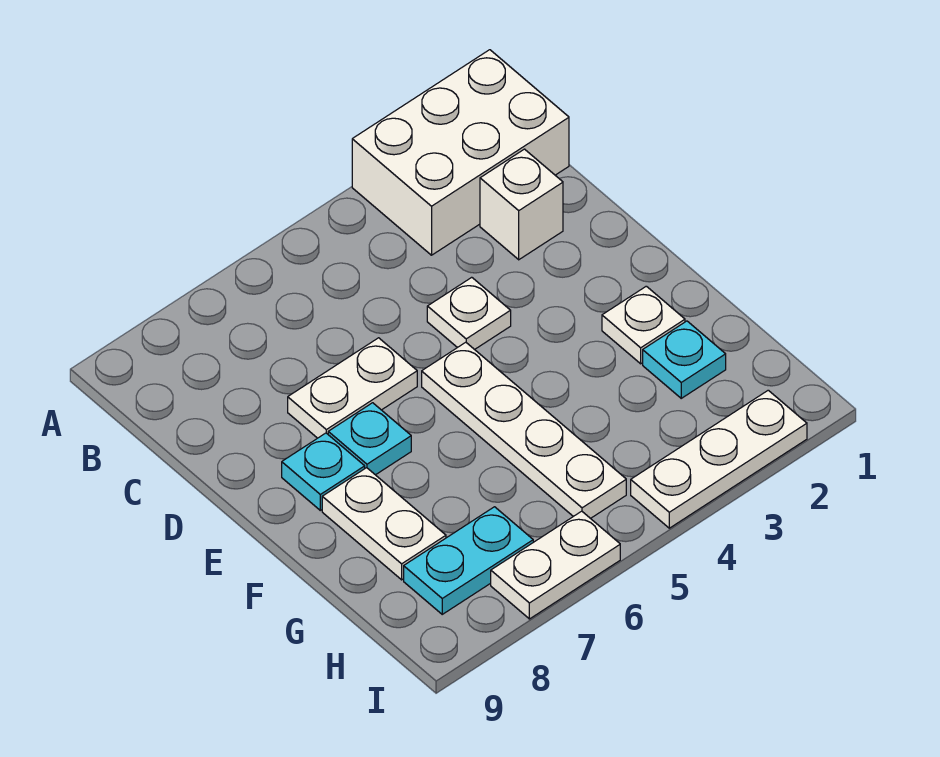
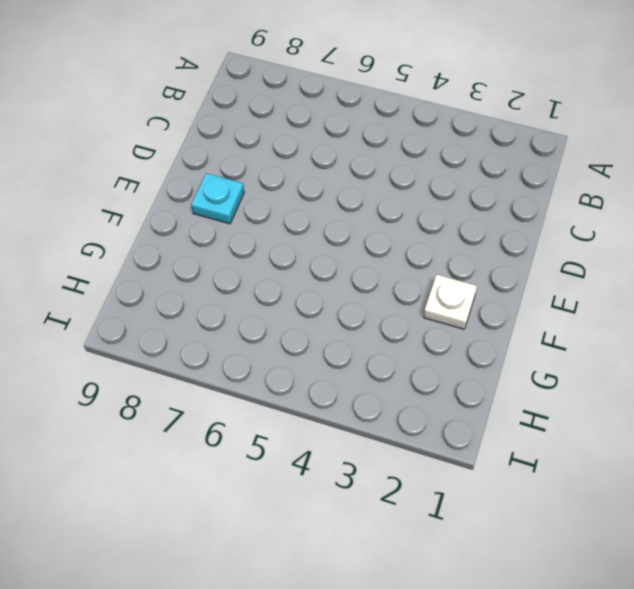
none -> white 2x3 brick [352,50,569,255]
none -> white 1x1 brick [480,149,563,260]
none -> white 1x1 plate [427,277,511,350]

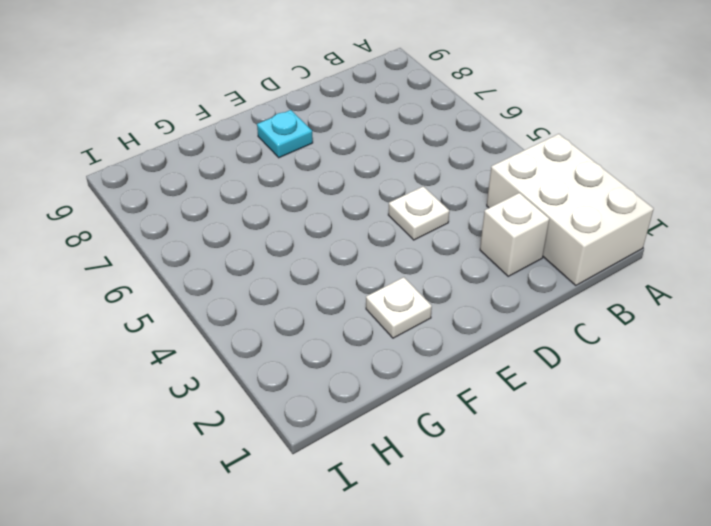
none -> white 1x2 plate [288,338,417,438]
none -> white 1x4 plate [422,342,626,519]
none -> cyan 1x1 plate [328,403,411,475]

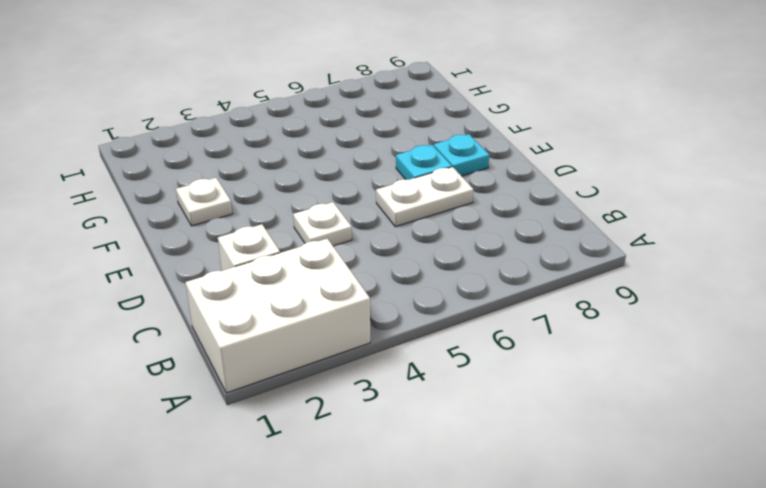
none -> white 1x4 plate [422,342,626,519]
none -> white 1x2 plate [322,468,446,580]
none -> cyan 1x1 plate [643,321,726,398]

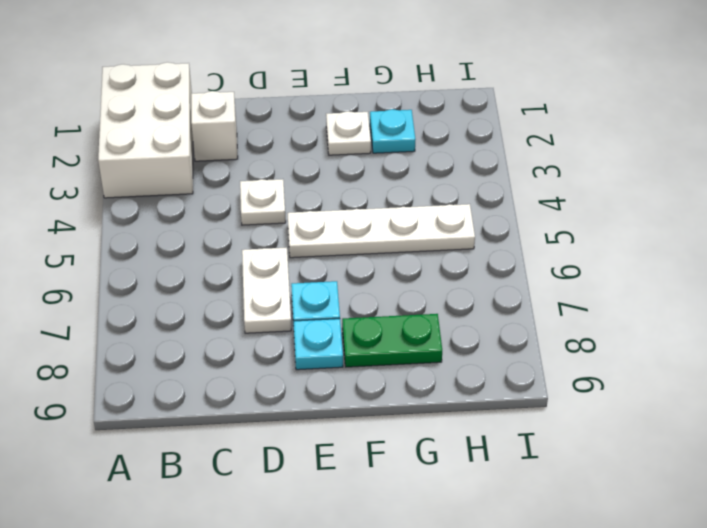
green 1x2 plate [342,314,442,367] -> white 1x2 plate [322,468,446,580]
none -> cyan 1x2 plate [404,507,533,614]
none -> white 1x3 plate [631,390,807,528]
none -> white 1x2 plate [491,511,620,619]

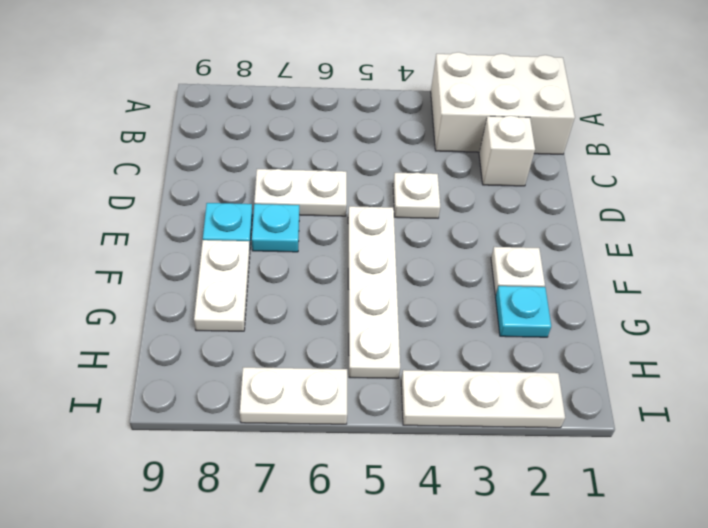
none -> cyan 1x2 plate [404,507,533,614]

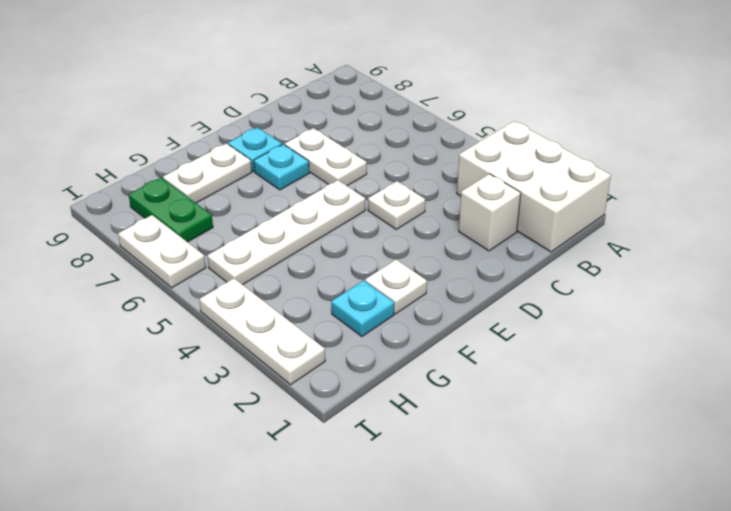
green 1x2 plate [129,178,213,242] -> cyan 1x2 plate [404,507,533,614]

